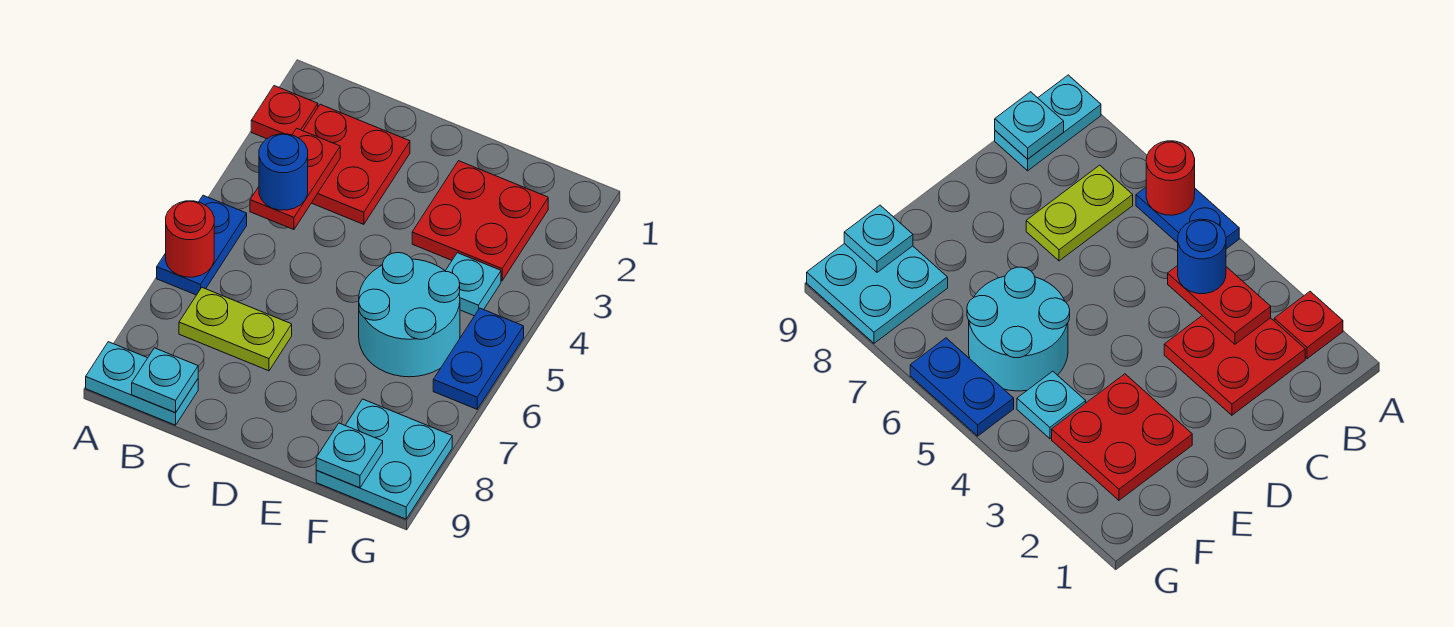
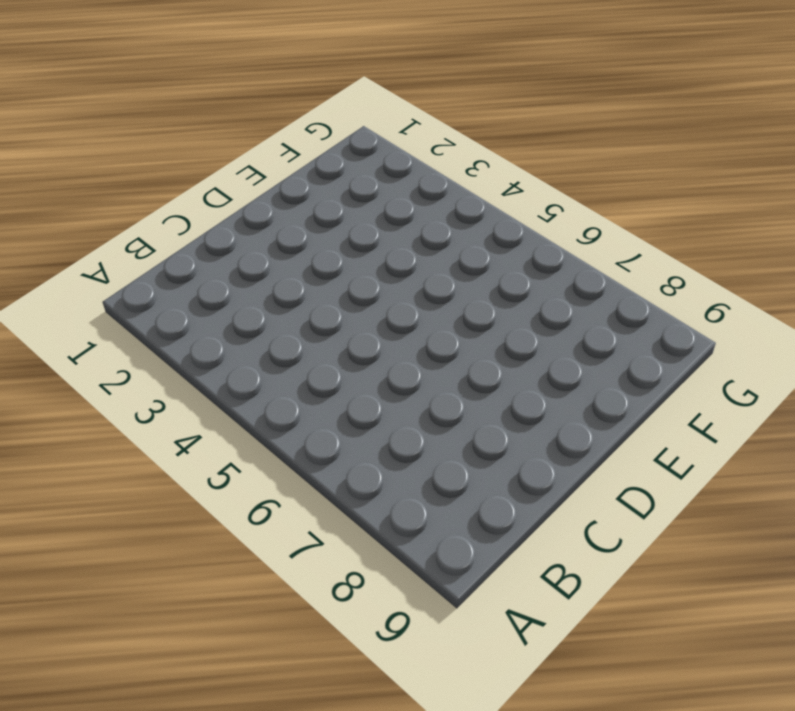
none -> red 1x1 plate [251,86,318,139]
none -> blue 1x2 plate [157,195,247,295]
none -> cyan 1x2 plate [86,342,198,425]

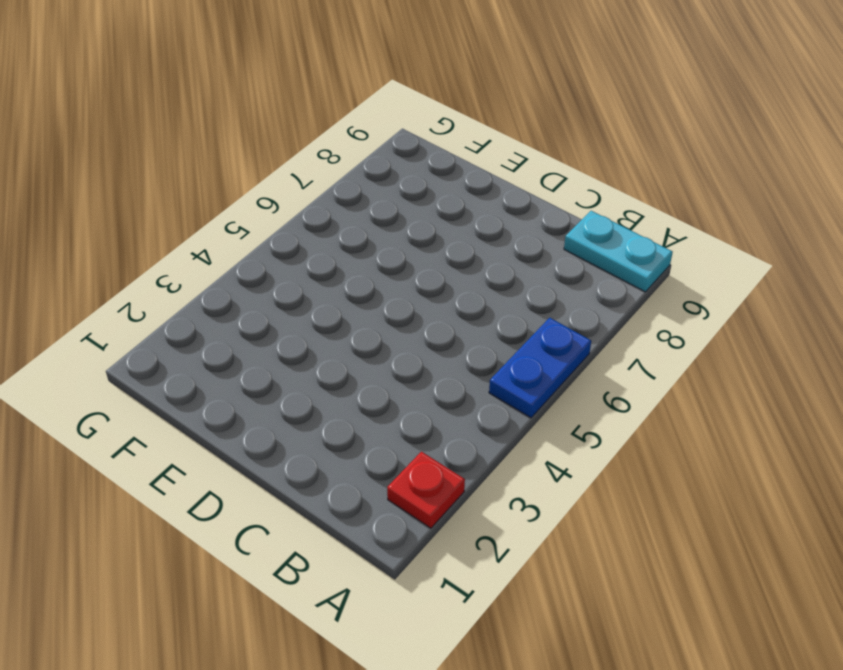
none -> red 2x2 plate [303,104,410,224]
none -> lime 1x2 plate [179,288,292,371]
none -> red 2x2 plate [412,161,548,281]

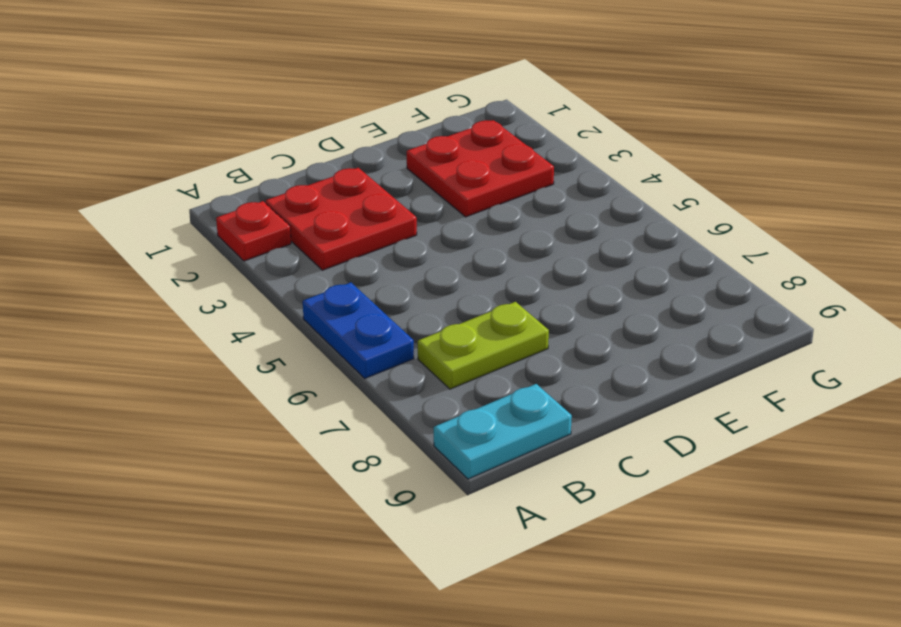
none -> cyan 2x2 round brick [359,253,460,377]
none -> cyan 1x1 plate [446,253,501,316]
none -> cyan 2x2 plate [316,399,452,519]

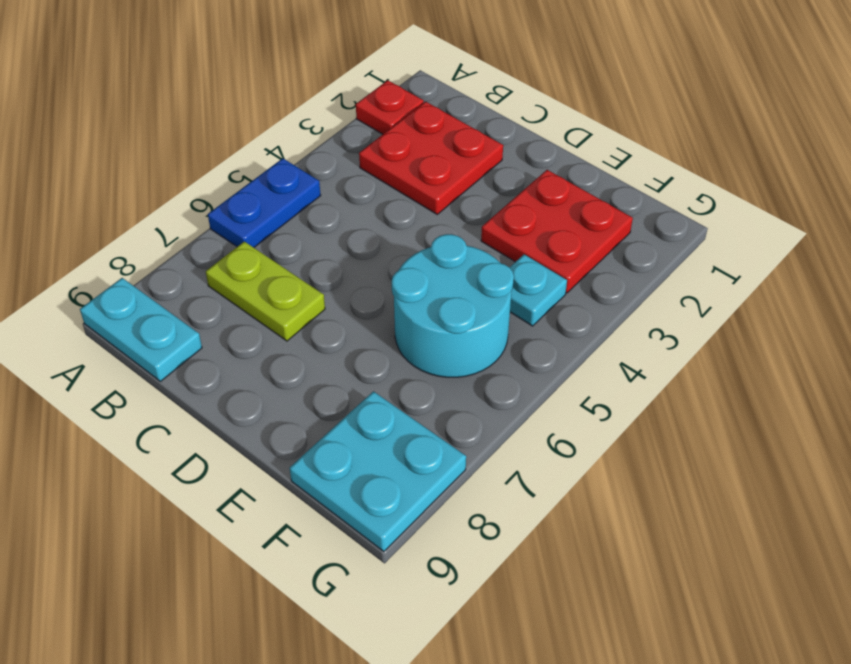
none -> blue 1x2 plate [433,308,524,409]
none -> red 1x1 round brick [166,201,214,277]
none -> red 1x2 plate [250,128,340,230]

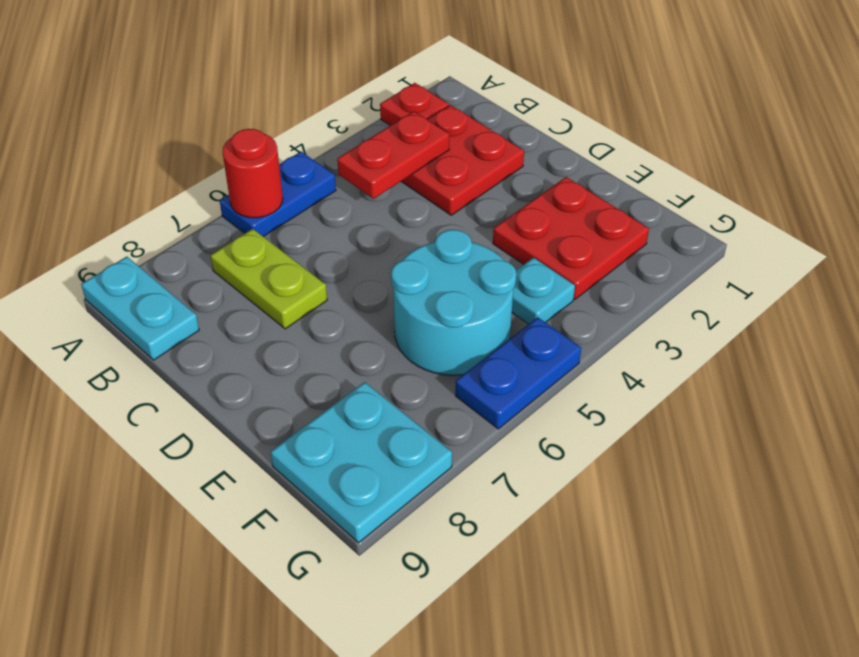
none -> cyan 1x1 plate [132,348,198,413]
none -> cyan 1x1 plate [316,423,383,488]
none -> blue 1x1 round brick [259,134,308,210]

